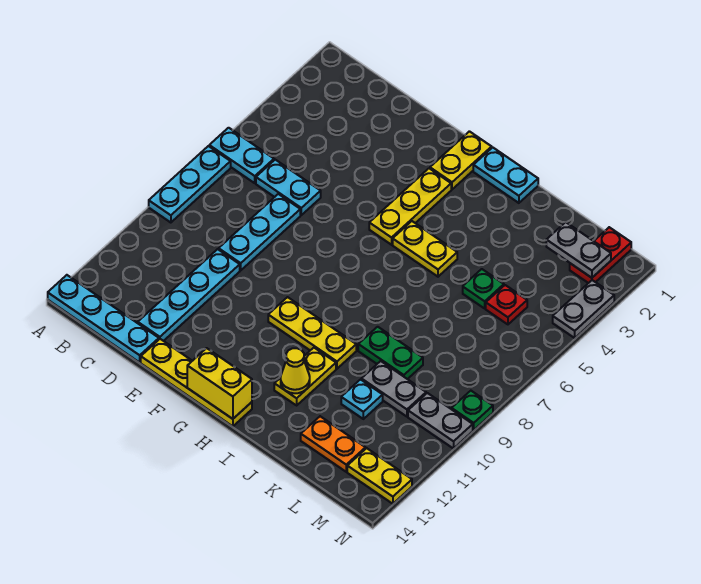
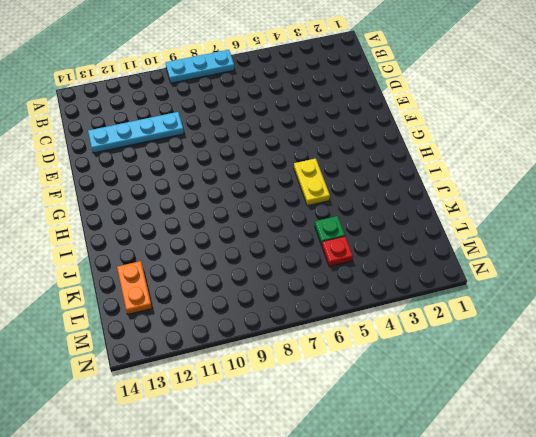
none -> cyan 1x2 plate [209,128,274,183]
none -> cyan 1x4 plate [48,275,159,362]
none -> cyan 1x2 plate [256,160,321,215]

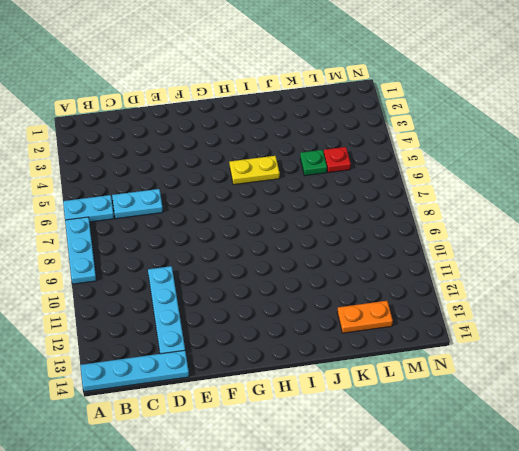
none -> cyan 1x3 plate [219,194,300,270]
none -> yellow 1x4 plate [141,339,252,426]
none -> yellow 1x2 plate [430,131,492,189]

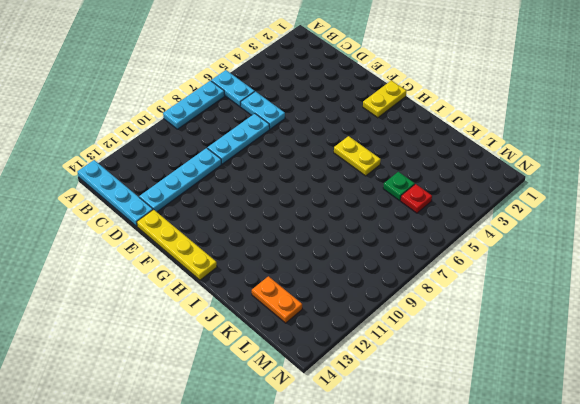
none -> yellow 1x3 plate [369,168,451,245]
none -> yellow 1x3 plate [268,297,356,369]
none -> cyan 1x2 plate [473,147,538,203]

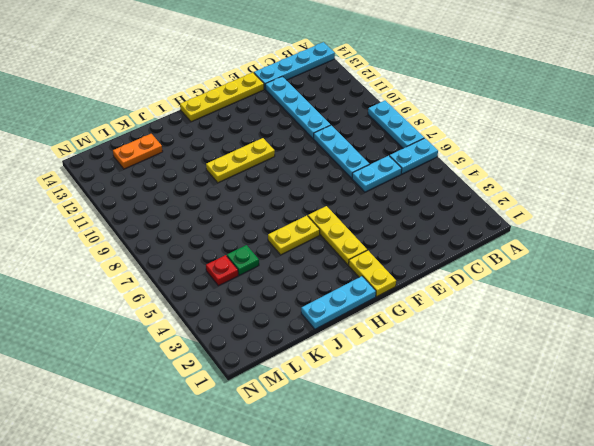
cyan 1x3 plate [301,276,376,329] -> cyan 1x2 plate [473,147,538,203]
none -> yellow 1x2 plate [274,348,336,405]
none -> green 1x2 plate [358,327,423,379]
none -> grey 1x2 plate [361,361,426,417]

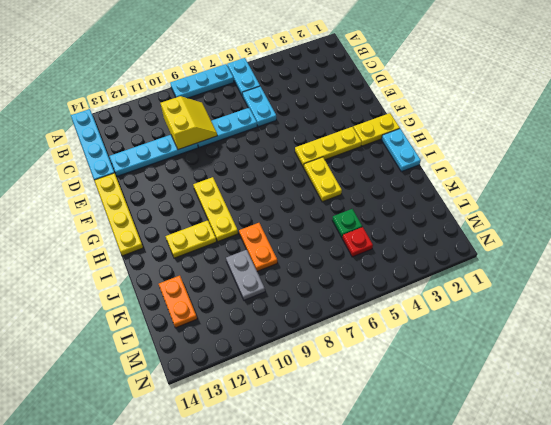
yellow 2x2 slope [160,96,217,150] -> none
orange 1x2 plate [239,223,277,271] -> green 1x2 plate [358,327,423,379]
none -> cyan 1x1 plate [341,379,383,419]
none -> red 1x2 plate [570,227,631,283]
none -> grey 1x2 plate [408,393,473,449]

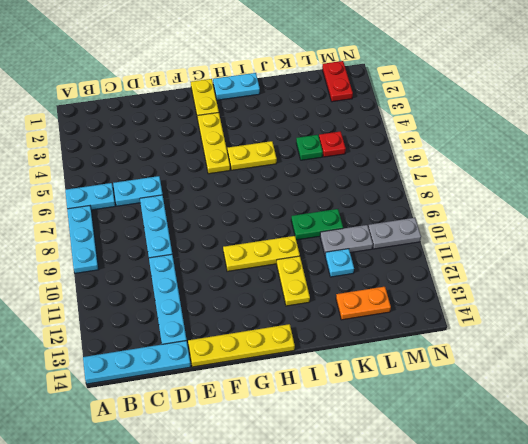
none -> yellow 1x2 plate [347,448,412,504]
none -> grey 1x2 plate [553,280,614,338]
none -> green 1x1 plate [452,391,493,430]

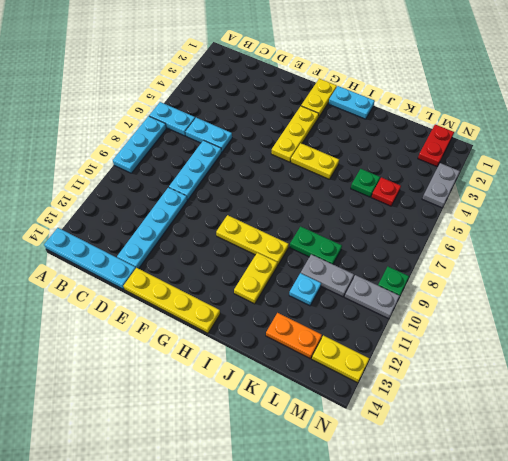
none -> yellow 1x2 brick [187,348,252,419]
none -> yellow 1x1 cone [281,348,310,393]
none -> grey 1x2 plate [546,222,611,278]

